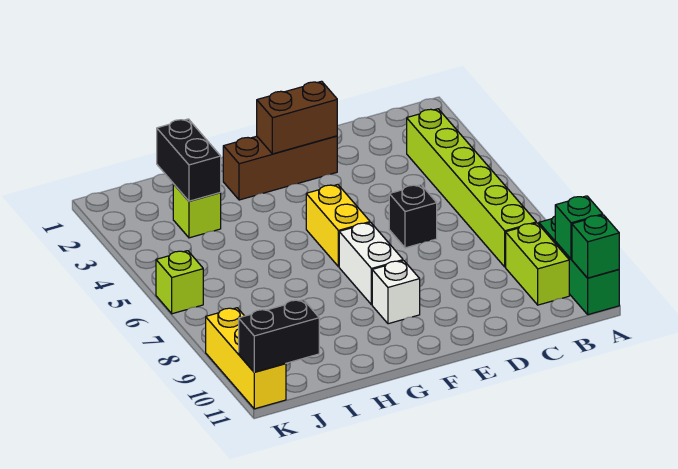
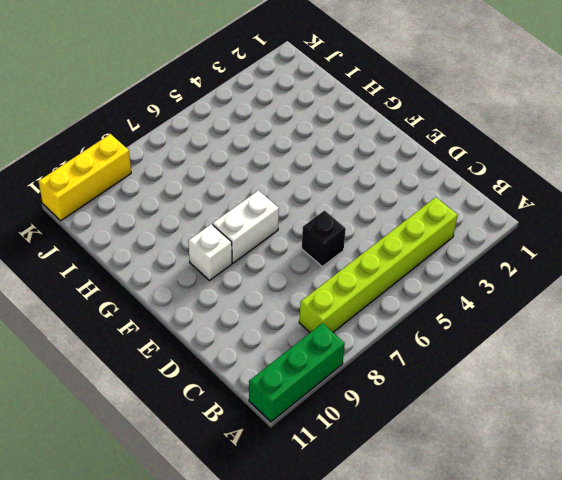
none -> lime 1x2 brick [506,223,569,305]
none -> brown 1x3 brick [223,136,337,200]
none -> yellow 1x2 brick [306,185,370,267]

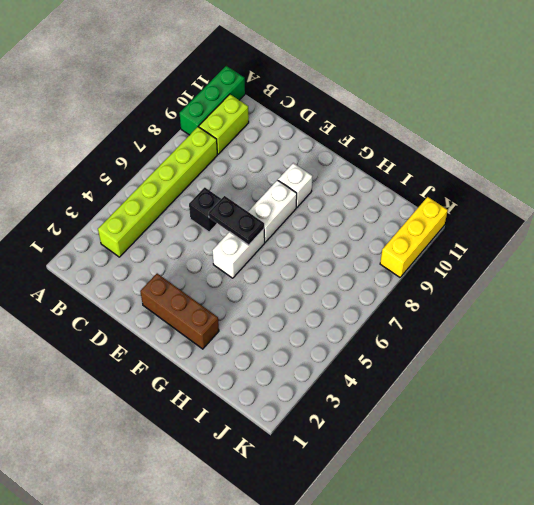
black 1x2 plate [209,196,264,245] -> none
white 1x2 brick [213,229,265,278] -> yellow 1x2 brick [306,185,370,267]
none -> lime 1x1 brick [173,184,221,238]
none -> lime 1x1 brick [156,251,203,314]
none -> green 1x1 brick [555,196,603,259]

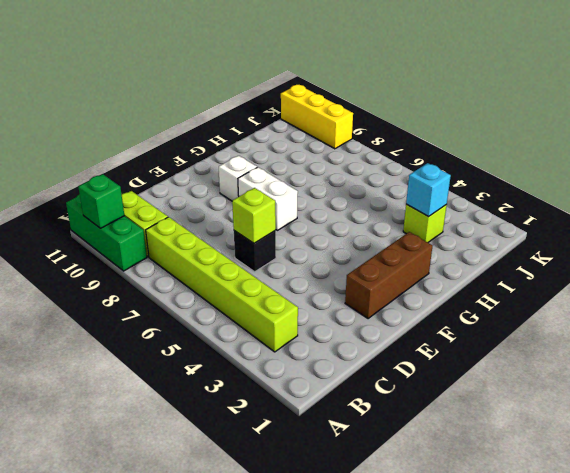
lime 1x1 brick [232,188,276,243] -> lime 1x1 brick moved to [156,251,203,314]
cyan 1x1 brick [406,163,451,217] -> black 1x2 brick [157,119,221,201]
none -> yellow 1x2 brick [306,185,370,267]
none -> green 1x1 brick [572,215,619,278]
none -> brown 1x2 brick [257,81,337,154]

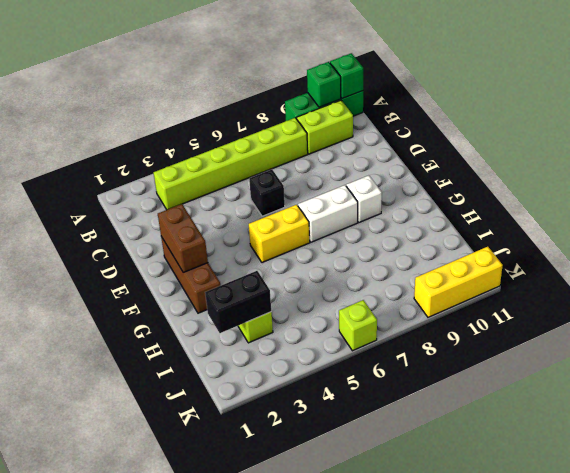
none -> black 1x2 brick [239,300,319,372]

